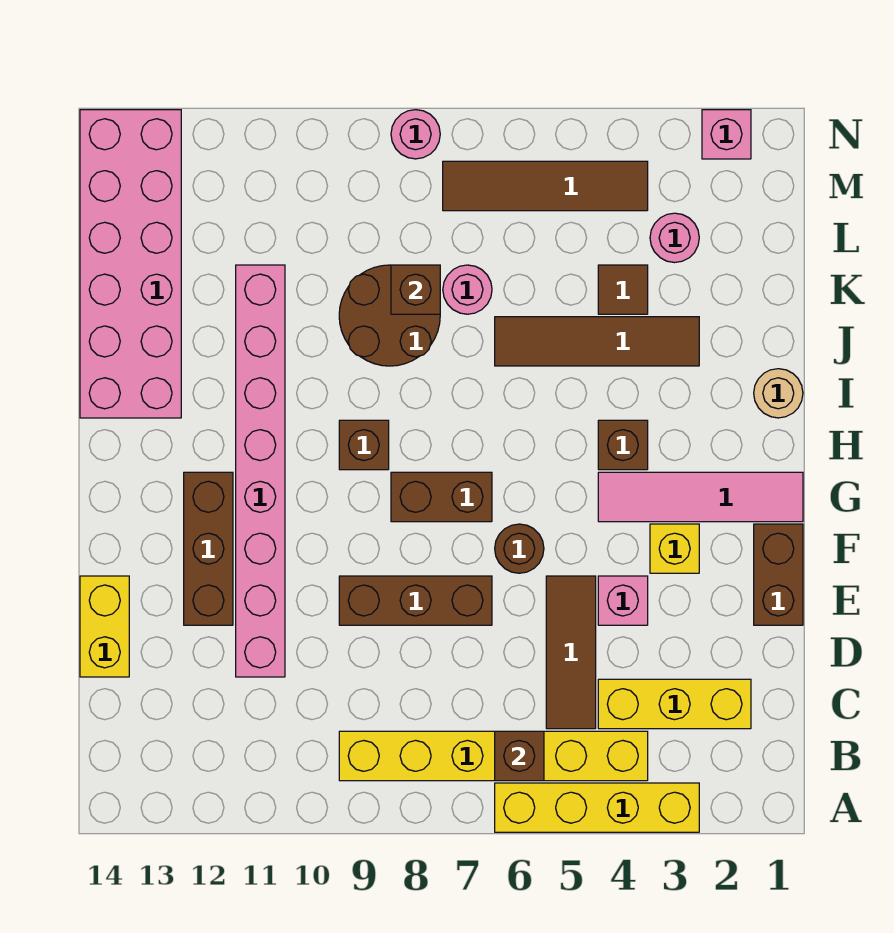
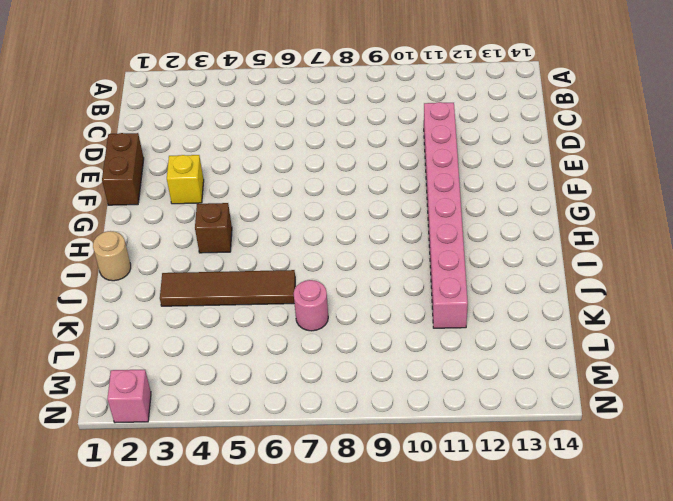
none -> yellow 1x4 brick [495,783,699,832]
none -> yellow 1x6 brick [339,731,648,781]
none -> yellow 1x3 brick [598,679,751,729]

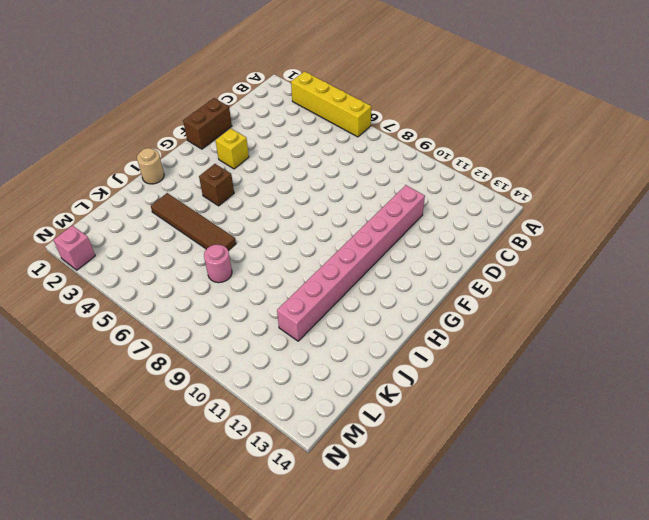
none -> yellow 1x6 brick [339,731,648,781]
none -> yellow 1x3 brick [598,679,751,729]
none -> brown 1x3 tile [546,576,596,729]

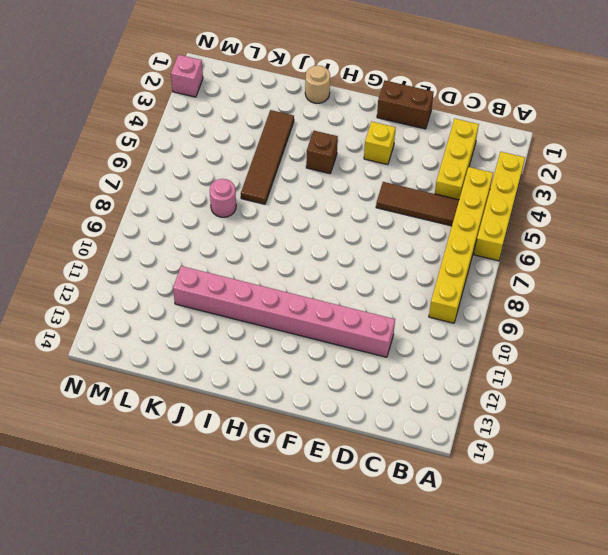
none -> yellow 1x2 brick [80,576,129,677]
none -> pink 1x1 brick [598,576,648,625]
none -> brown 1x3 brick [339,576,492,625]

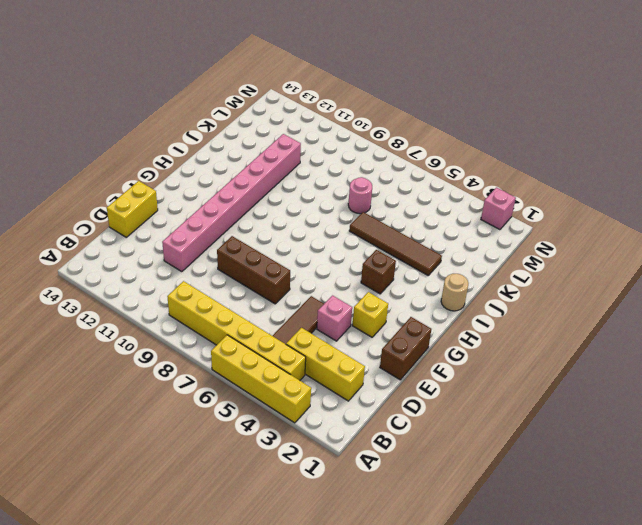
none -> brown 1x3 brick [184,472,233,625]
none -> brown 1x1 round brick [495,524,544,573]
none -> pink 1x4 tile [598,472,803,522]

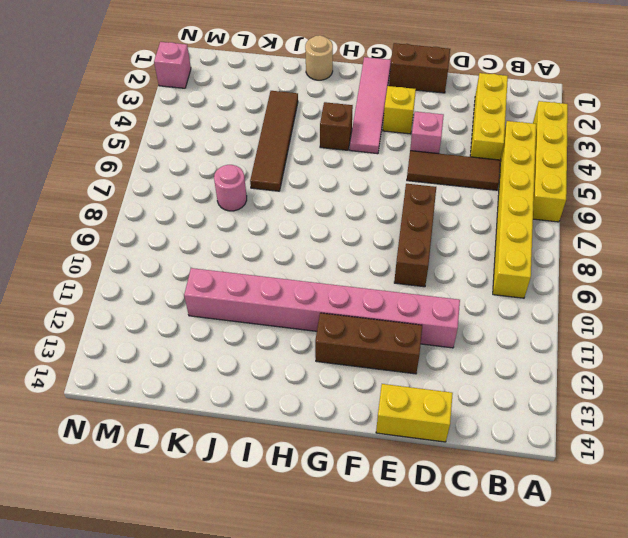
none -> brown 1x1 round brick [495,524,544,573]
none -> brown 1x2 brick [391,472,492,522]
none -> brown 1x1 brick [339,420,389,470]

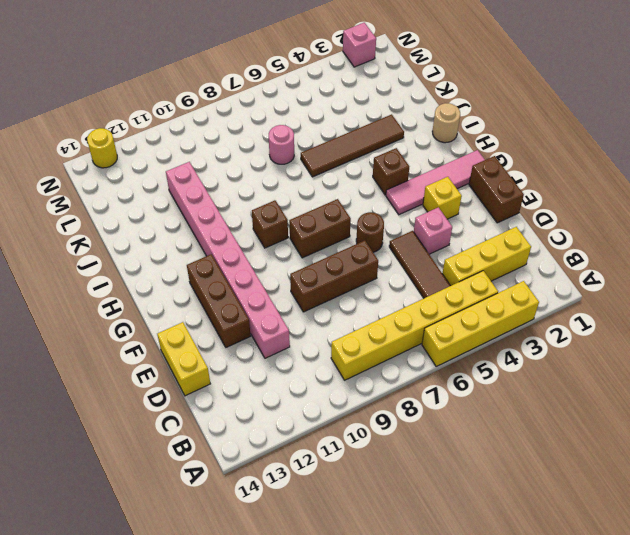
yellow 1x1 round brick [87,128,117,168] -> pink 2x6 brick [80,110,181,418]
none -> brown 2x2 round brick [339,265,440,366]
none -> brown 1x1 tile [598,265,648,314]
none -> pink 1x1 round brick [650,213,699,263]

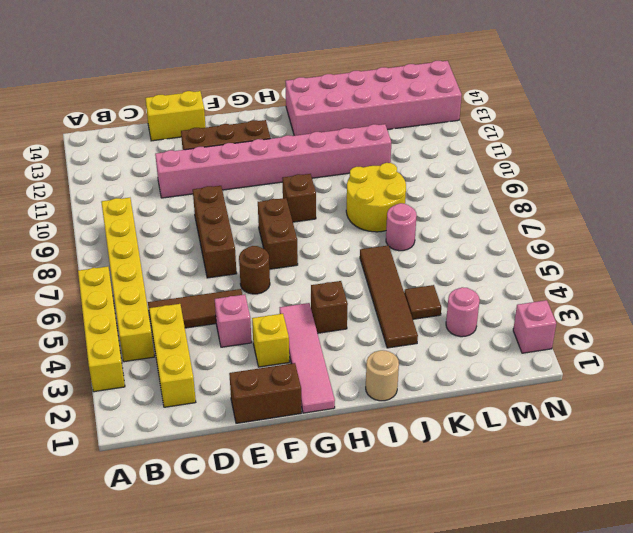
yellow 2x2 round brick [346,163,406,232] -> brown 2x2 round brick [339,265,440,366]
none -> brown 1x4 tile [443,161,648,211]
none -> pink 1x1 round brick [391,110,440,159]
none -> brown 1x1 brick [495,731,544,781]

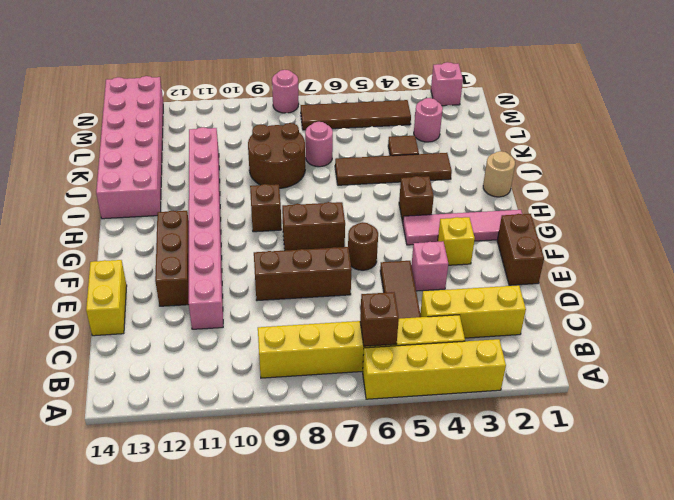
none -> brown 1x1 brick [391,265,440,314]

